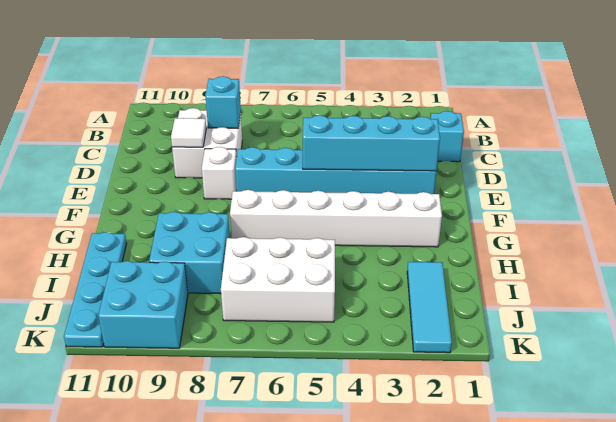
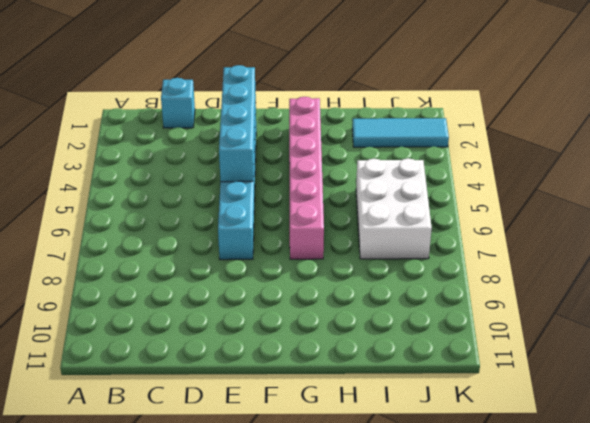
pink 1x6 brick [289,97,324,259] -> white 1x6 brick [230,190,442,247]
none -> white 2x2 brick [172,108,242,178]
none -> white 1x1 brick [202,147,237,199]
none -> cyan 2x2 brick [149,212,230,294]

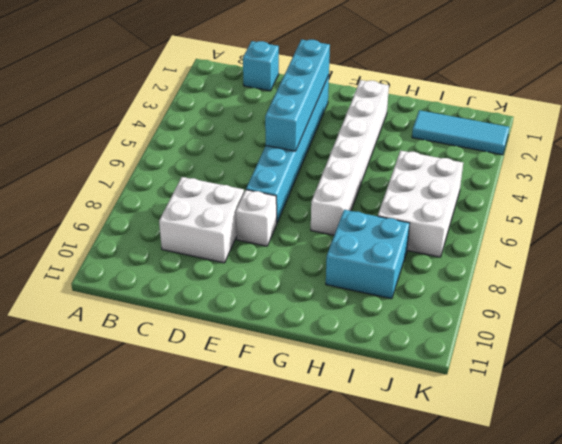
none -> cyan 1x4 plate [64,232,127,347]
none -> cyan 2x2 brick [98,261,188,348]
none -> cyan 1x1 brick [206,76,241,128]

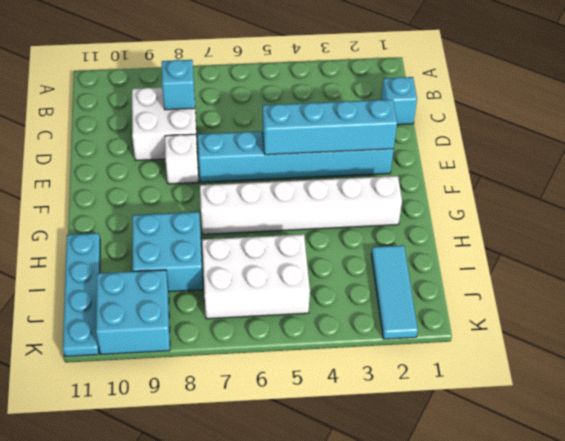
none -> white 1x1 tile [171,118,206,147]

